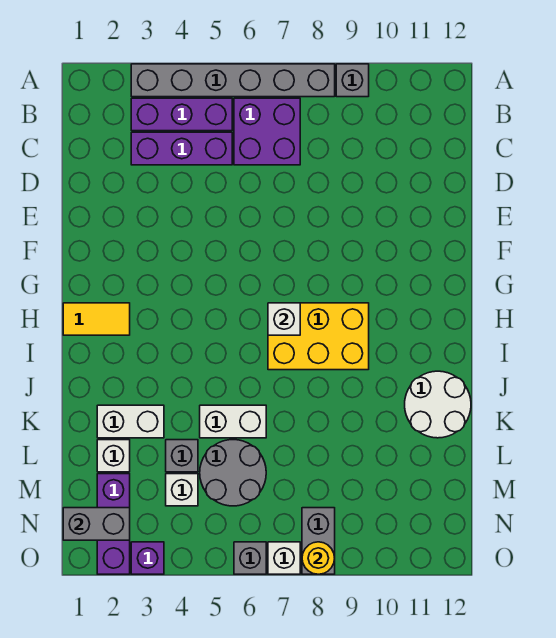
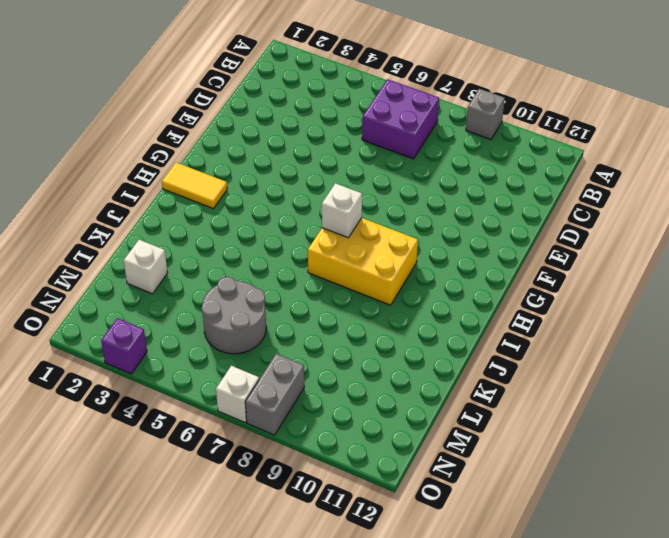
none -> grey 1x6 brick [131,64,335,97]
none -> purple 1x3 brick [131,98,232,131]
none -> purple 1x3 brick [131,132,232,165]

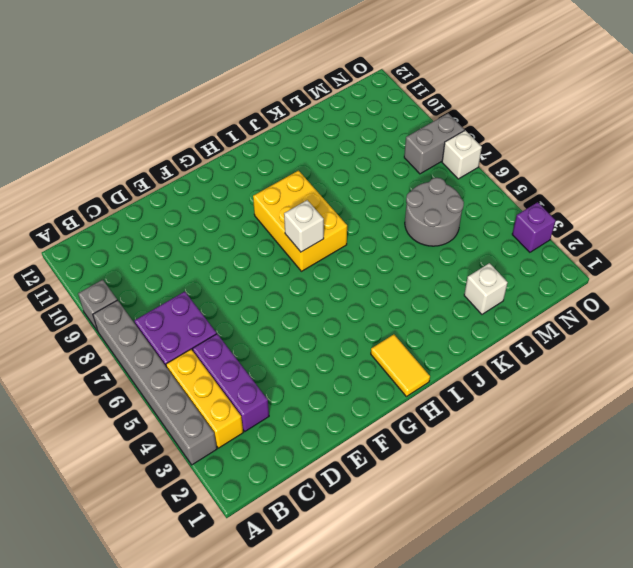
yellow 1x3 brick [166,349,243,448] -> purple 1x3 brick [131,98,232,131]
none -> white 2x2 round brick [405,371,471,438]
none -> white 1x2 brick [97,405,164,438]
none -> white 1x2 brick [200,405,266,438]

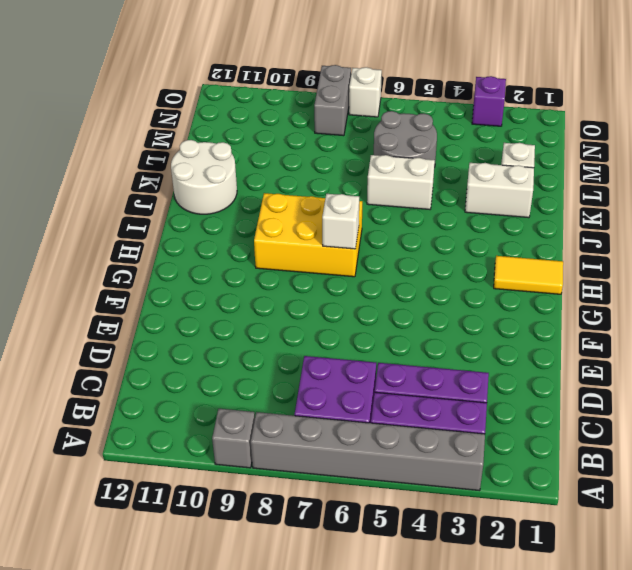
none -> grey 1x1 brick [166,440,198,472]
none -> purple 1x3 brick [97,474,130,574]
none -> white 1x1 brick [166,474,198,506]

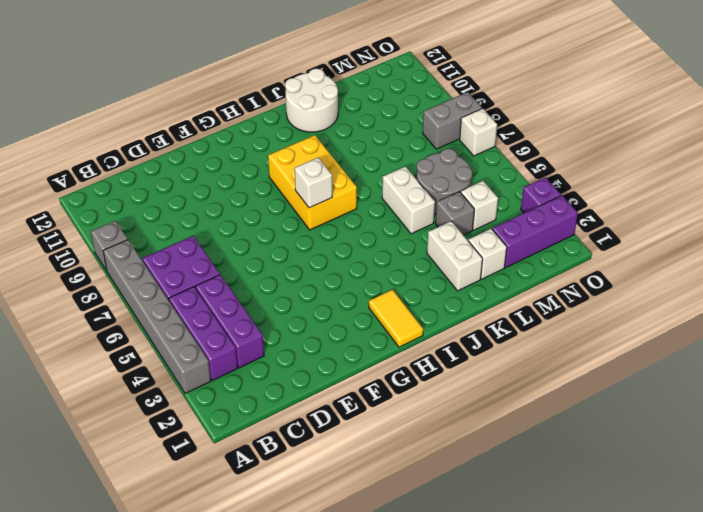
none -> grey 1x1 brick [234,542,266,574]
none -> grey 1x2 brick [63,508,130,540]
none -> yellow 1x1 round brick [302,542,335,574]

